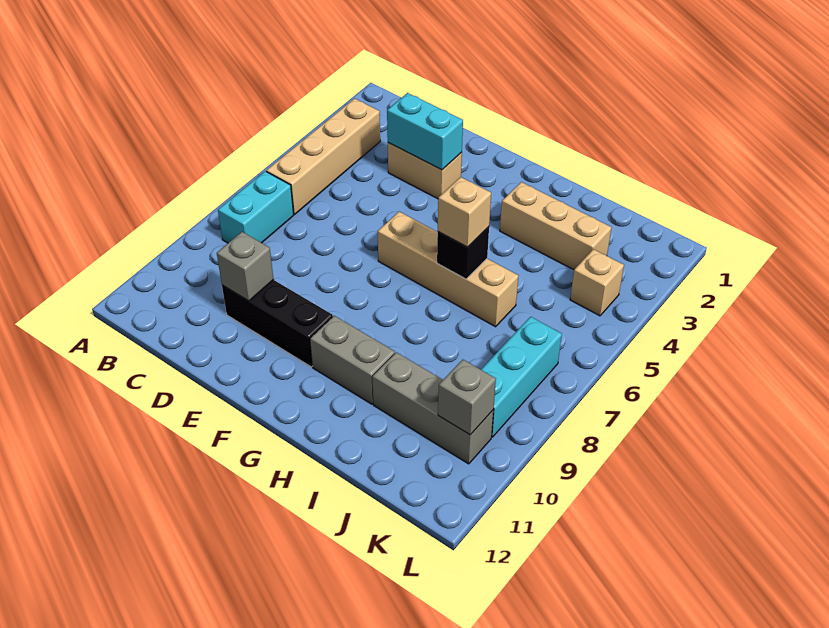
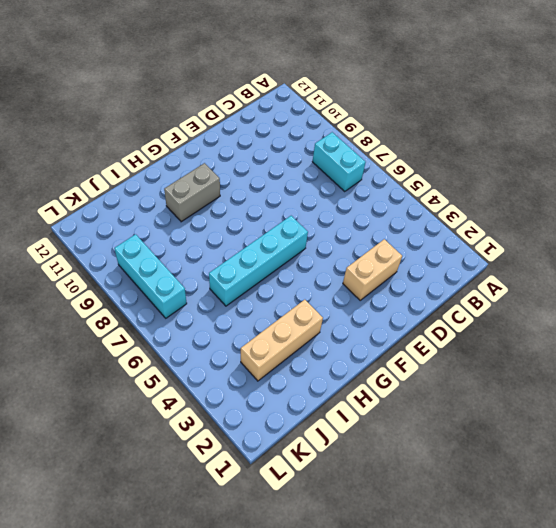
cyan 1x4 brick [209,216,308,306] -> tan 1x4 brick [378,212,518,327]
none -> tan 1x4 brick [266,99,380,214]
none -> black 1x3 brick [222,280,333,367]
none -> grey 1x3 brick [372,352,493,464]

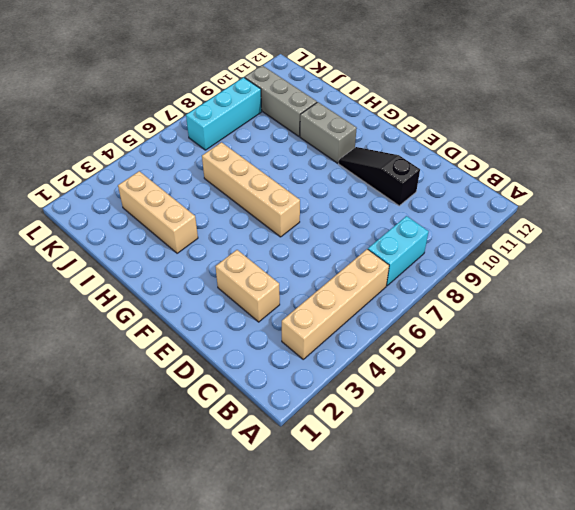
black 1x3 slope [339,147,420,206] -> black 1x3 brick [222,280,333,367]
none -> tan 1x1 brick [570,249,624,316]
none -> cyan 1x2 brick [387,93,463,170]
none -> grey 1x1 brick [217,232,274,301]

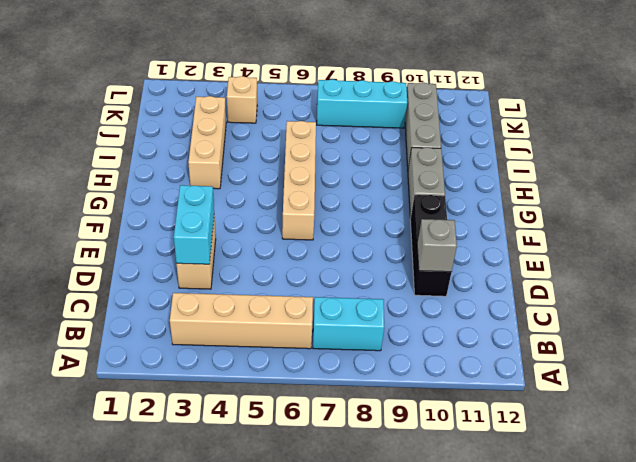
none -> black 1x1 brick [437,227,489,279]
none -> grey 1x1 brick [438,360,496,435]
none -> tan 1x1 brick [438,177,491,247]

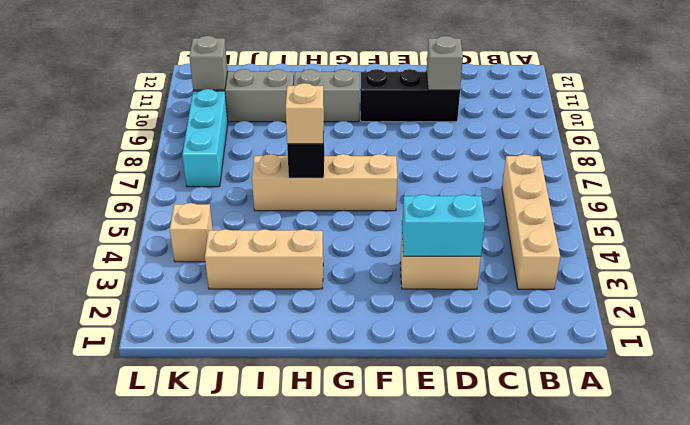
none -> cyan 1x2 brick [218,171,294,243]

